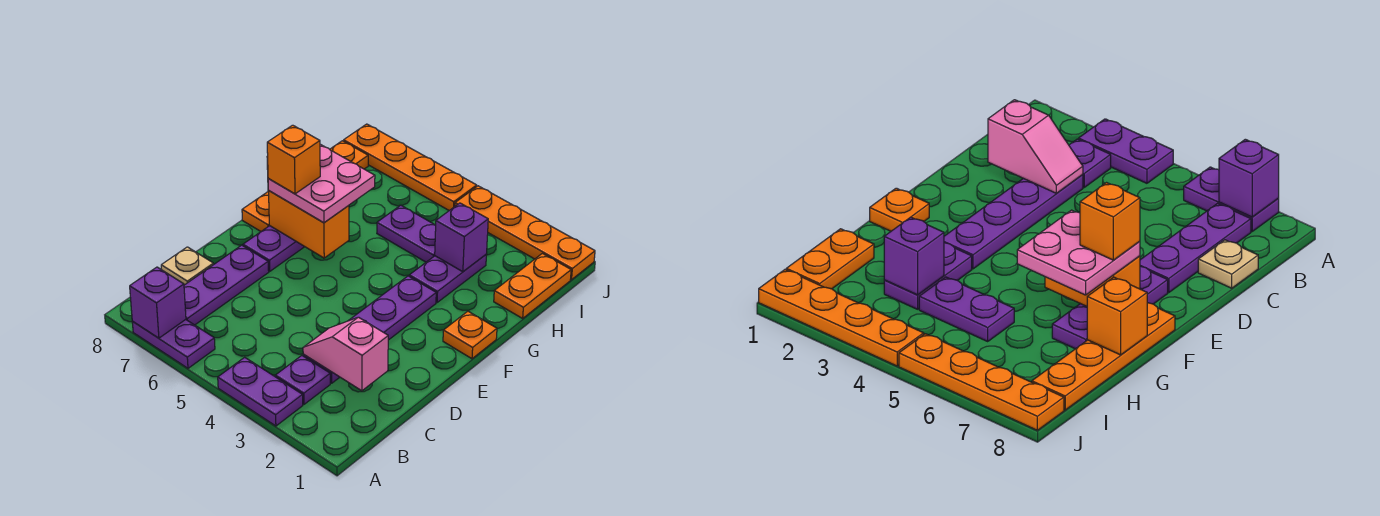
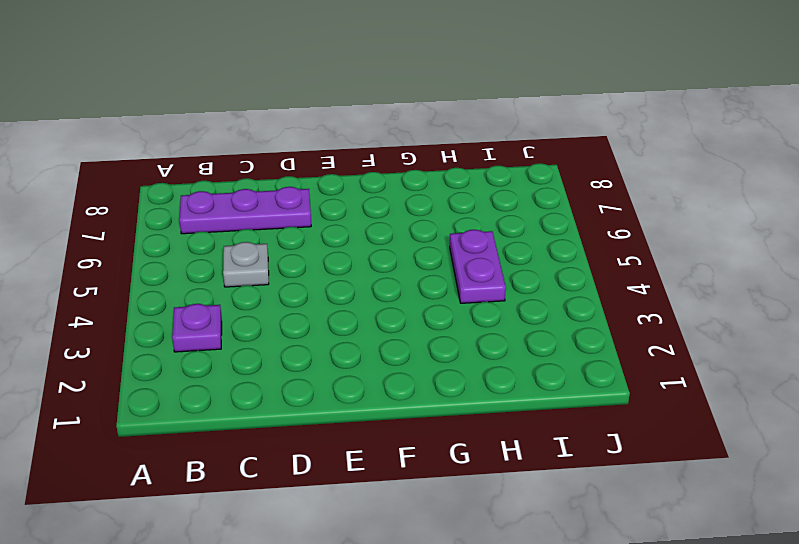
grey 1x1 plate [223,242,269,287] -> none
none -> purple 1x2 plate [218,357,303,426]
none -> purple 1x2 plate [132,320,215,368]
none -> purple 1x4 plate [303,276,436,383]

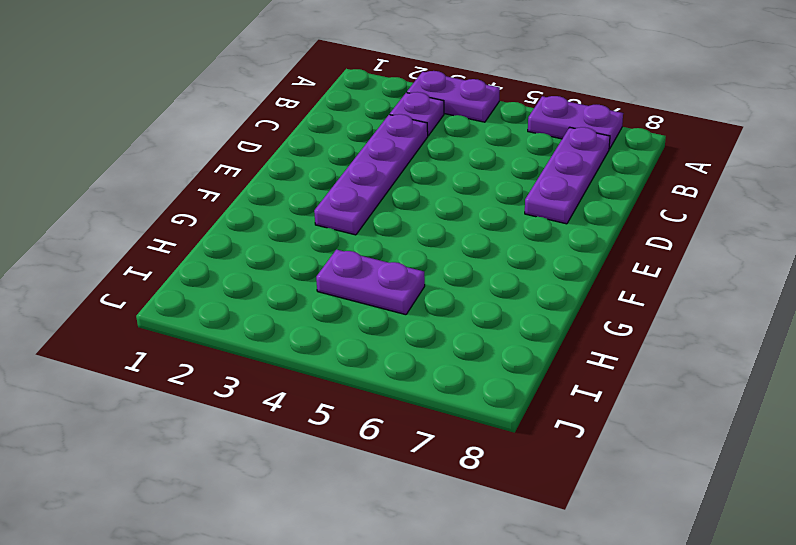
none -> tan 1x1 plate [161,247,214,285]
none -> purple 1x3 plate [243,226,305,271]
none -> orange 1x1 plate [443,311,497,359]

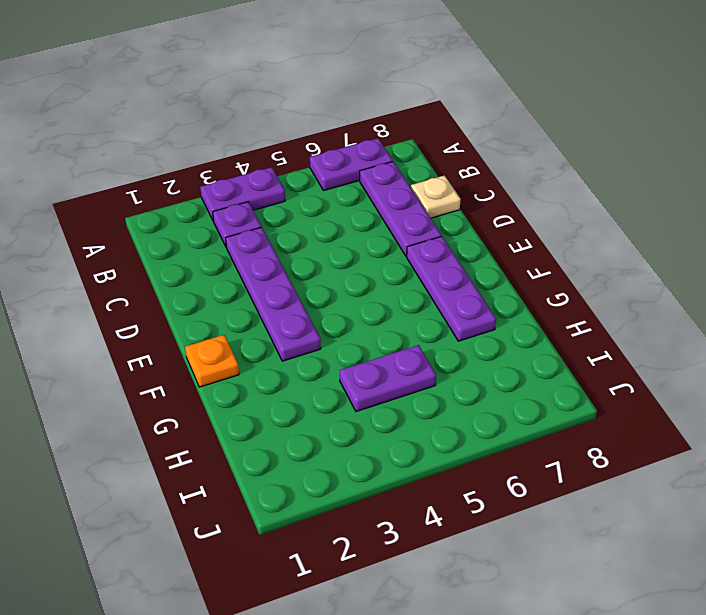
none -> orange 1x4 plate [242,141,368,231]
none -> purple 1x2 plate [409,255,486,302]
none -> orange 1x2 plate [494,253,571,318]

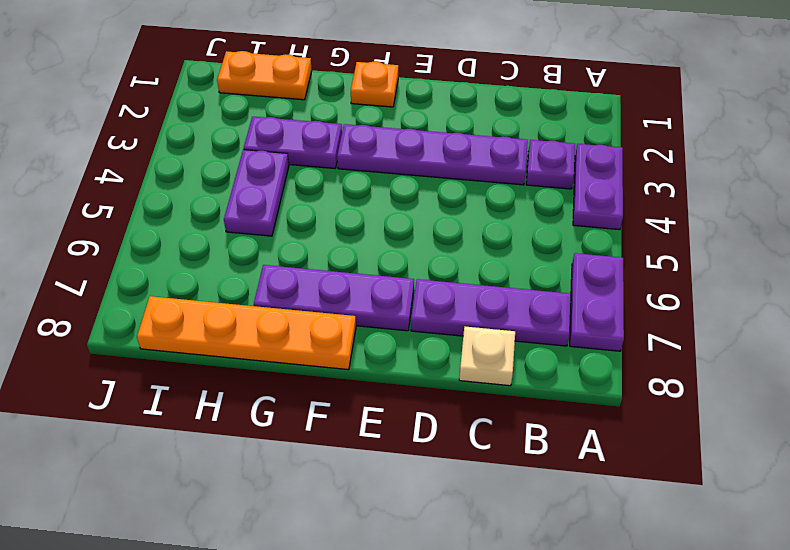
none -> orange 1x4 plate [455,186,595,280]
none -> orange 1x4 plate [344,124,477,210]
none -> purple 1x1 brick [130,267,186,338]

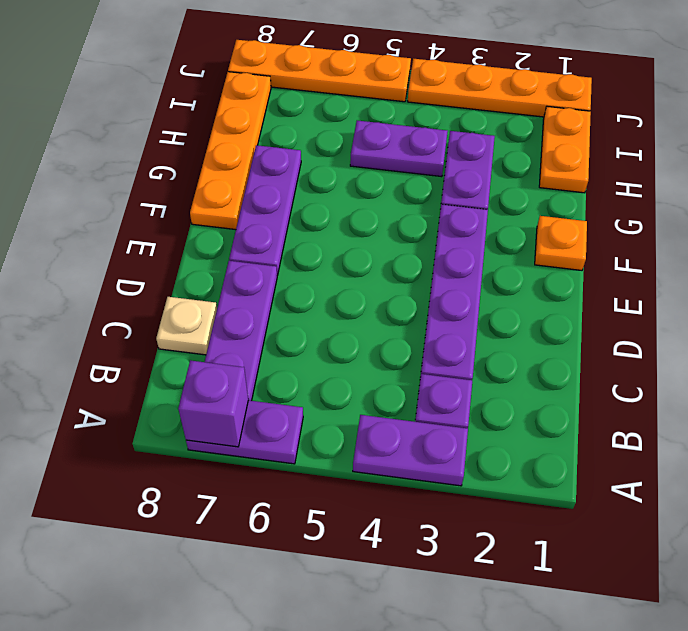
none -> pink 1x2 slope [303,317,388,391]
none -> orange 1x2 brick [269,191,349,258]
none -> orange 1x1 brick [1087,277,1147,355]

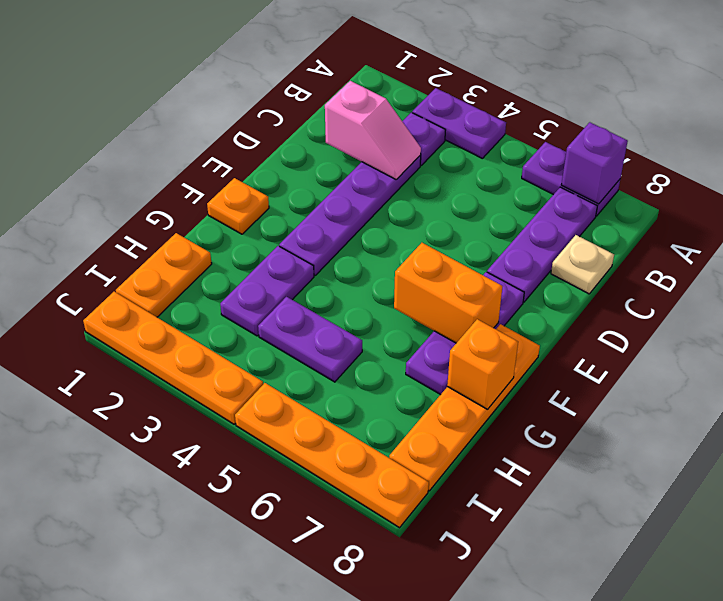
none -> purple 1x1 brick [435,203,488,272]
none -> pink 2x2 plate [268,144,375,223]
none -> orange 1x1 brick [267,125,320,194]

